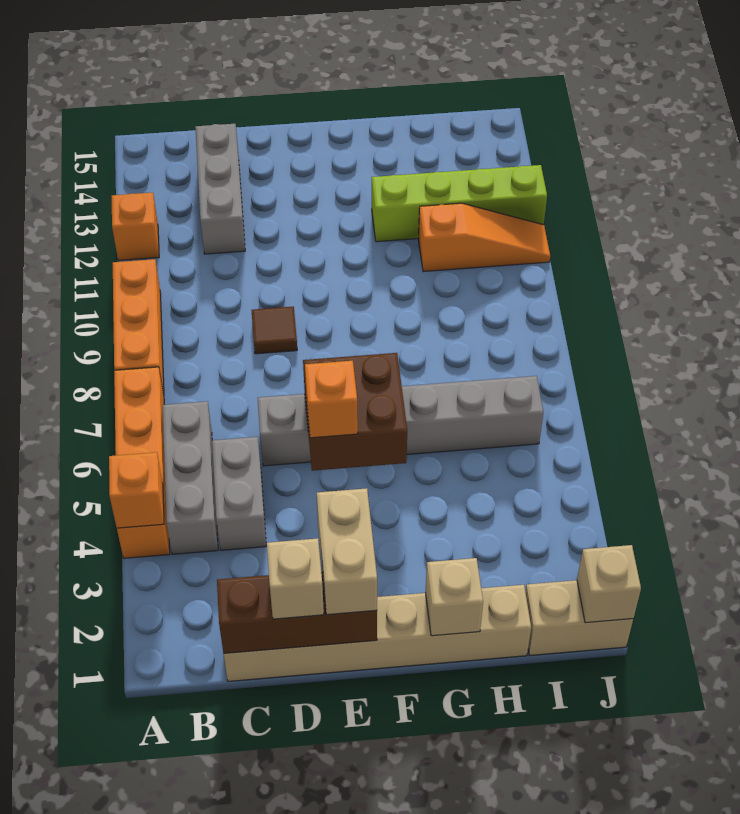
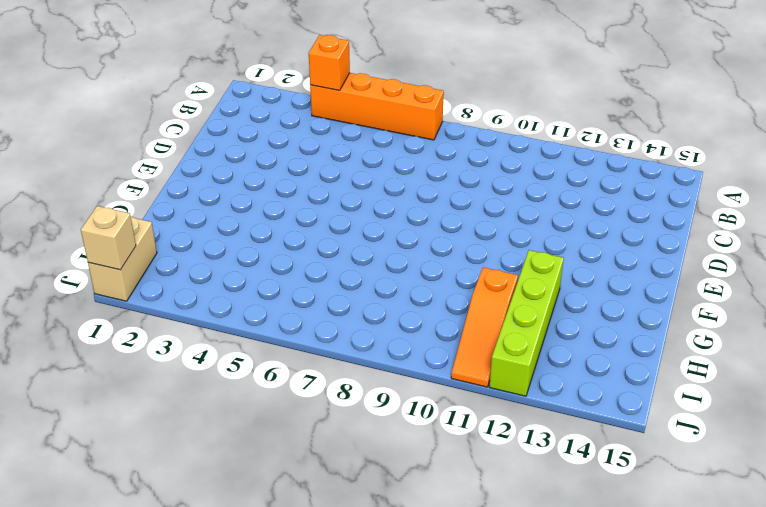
none -> orange 1x3 brick [113,259,164,394]
none -> orange 1x1 brick [112,193,159,260]
none -> grey 1x3 brick [163,401,218,554]

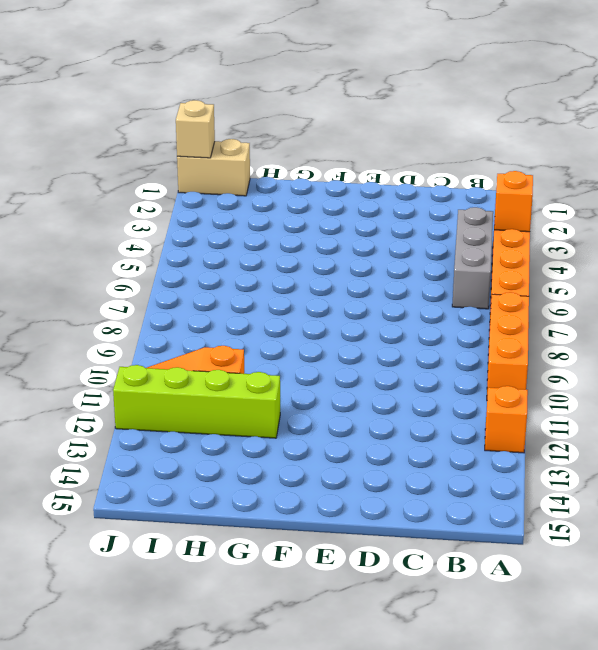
none -> tan 1x6 brick [224,585,531,681]
none -> grey 1x2 brick [212,437,266,550]
none -> grey 1x3 brick [195,124,245,254]

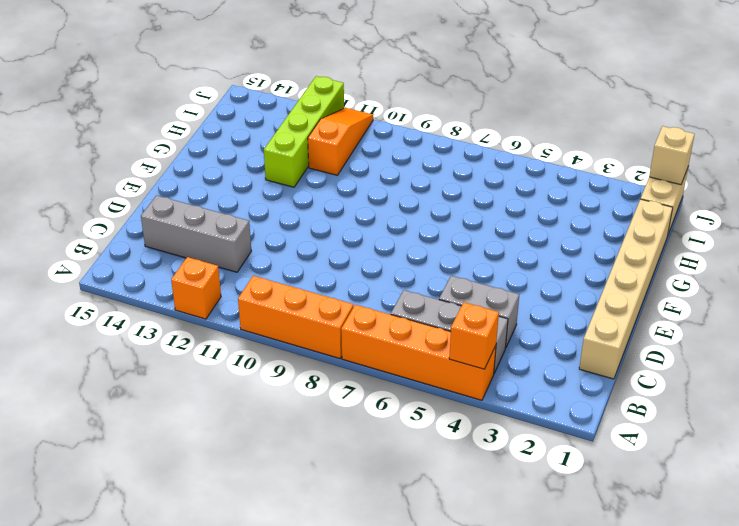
none -> grey 1x6 brick [258,376,543,466]
none -> brown 1x1 tile [252,307,297,354]
none -> brown 1x3 brick [217,571,377,653]

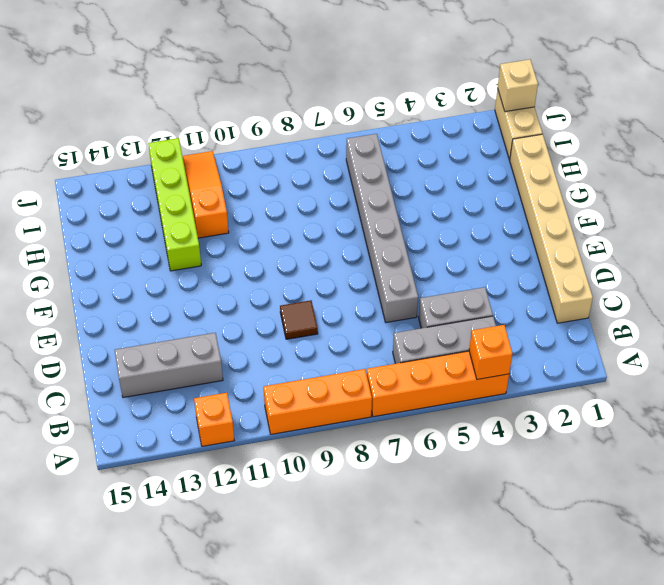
none -> brown 1x3 brick [217,571,377,653]
none -> brown 2x2 brick [303,353,407,471]
none -> tan 1x1 brick [425,558,483,636]

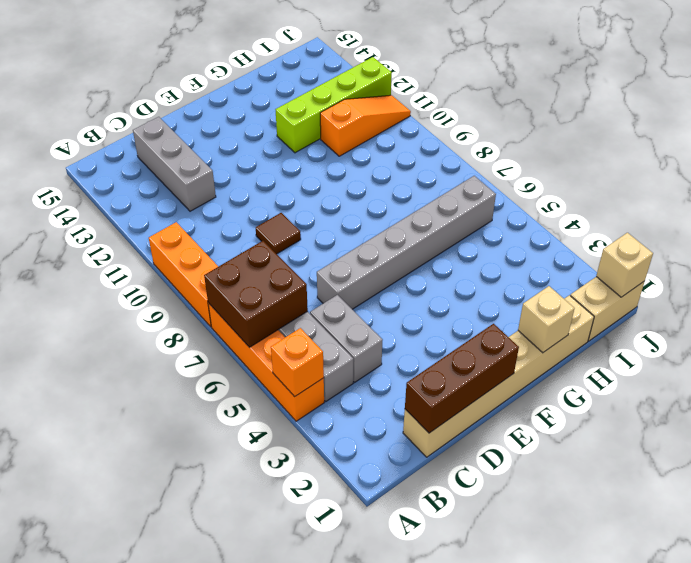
brown 2x2 brick [204,241,308,347] -> brown 2x2 brick moved to [303,353,407,471]
none -> orange 1x1 brick [112,193,159,260]
none -> tan 1x1 brick [267,538,324,619]
none -> tan 1x2 brick [317,488,377,615]

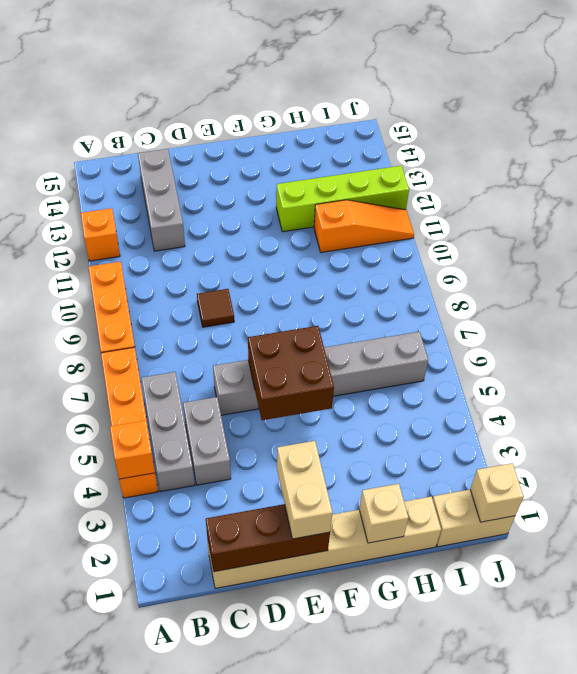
none -> tan 1x1 brick [267,538,324,619]
none -> orange 1x1 brick [305,361,358,438]

